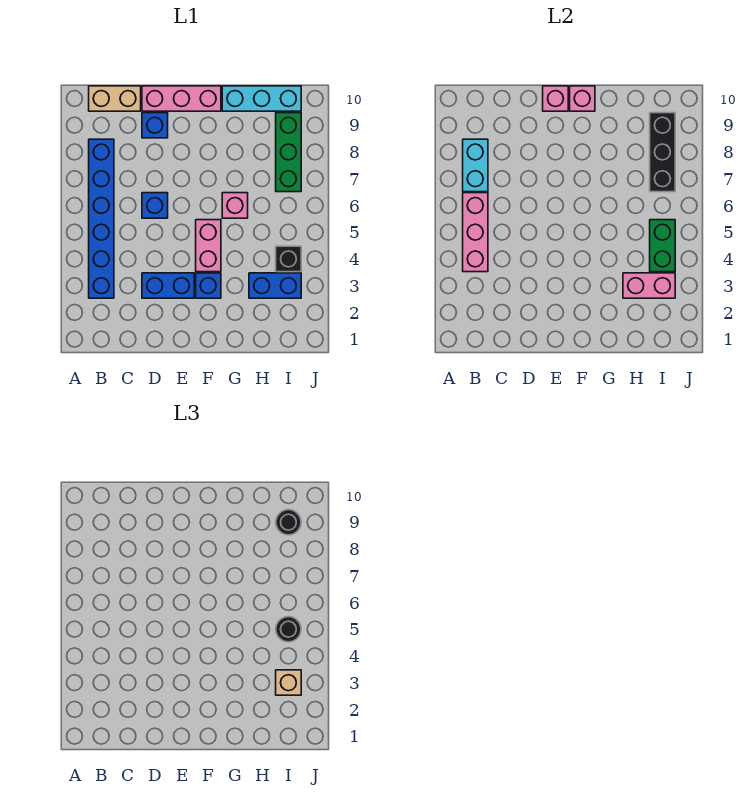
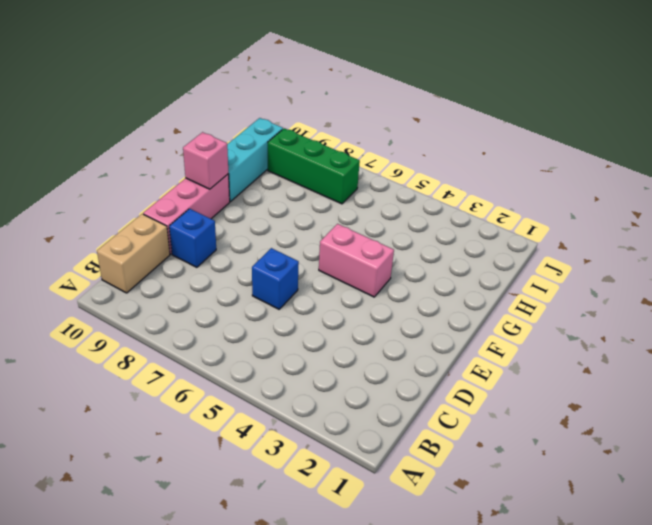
none -> blue 1x6 brick [89,139,114,298]
none -> blue 1x2 brick [142,273,194,298]
none -> blue 1x1 brick [196,273,221,298]

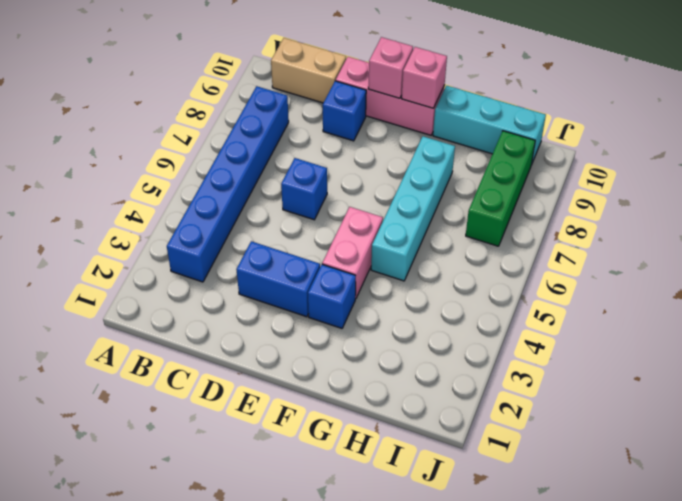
cyan 1x4 brick [371,136,455,281] -> pink 1x1 brick [222,193,248,218]
none -> blue 1x2 brick [249,273,301,298]
none -> black 1x1 brick [276,246,301,272]
none -> pink 1x3 brick [463,193,488,272]

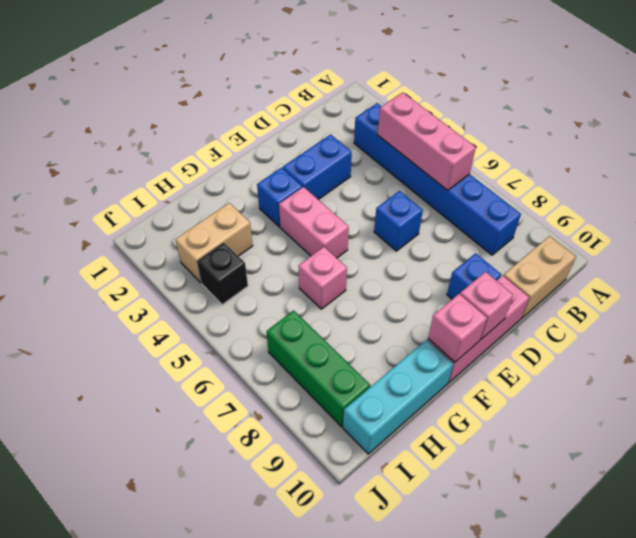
tan 1x2 brick [175,203,253,283] -> blue 1x2 brick [249,273,301,298]
none -> cyan 1x2 brick [463,139,488,192]
none -> pink 1x2 brick [623,273,675,298]
none -> green 1x2 brick [650,220,675,272]

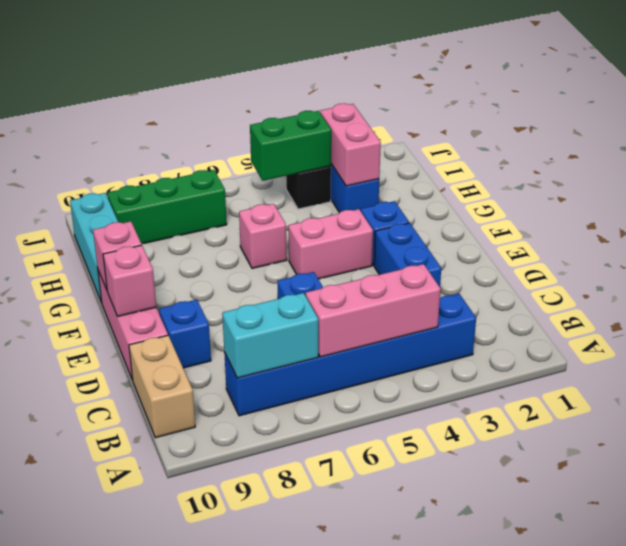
none -> black 1x3 brick [650,113,675,192]
none -> tan 1x1 brick [276,670,301,695]
none -> black 1x1 round brick [276,617,301,642]

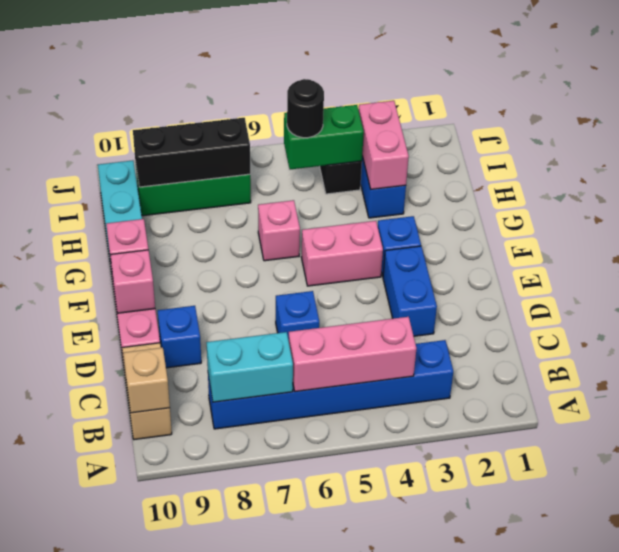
tan 1x1 brick [123,348,170,413] -> tan 1x1 brick moved to [276,670,301,695]
none -> black 1x1 round brick [276,510,301,535]

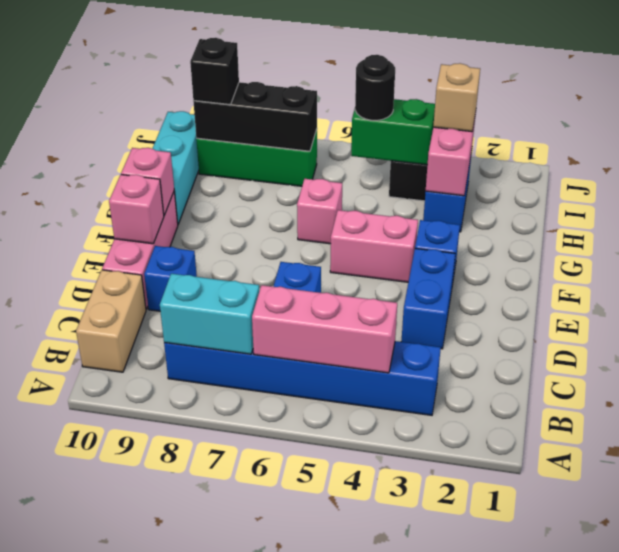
black 1x1 brick [190,38,239,105] -> black 1x1 round brick [276,510,301,535]

